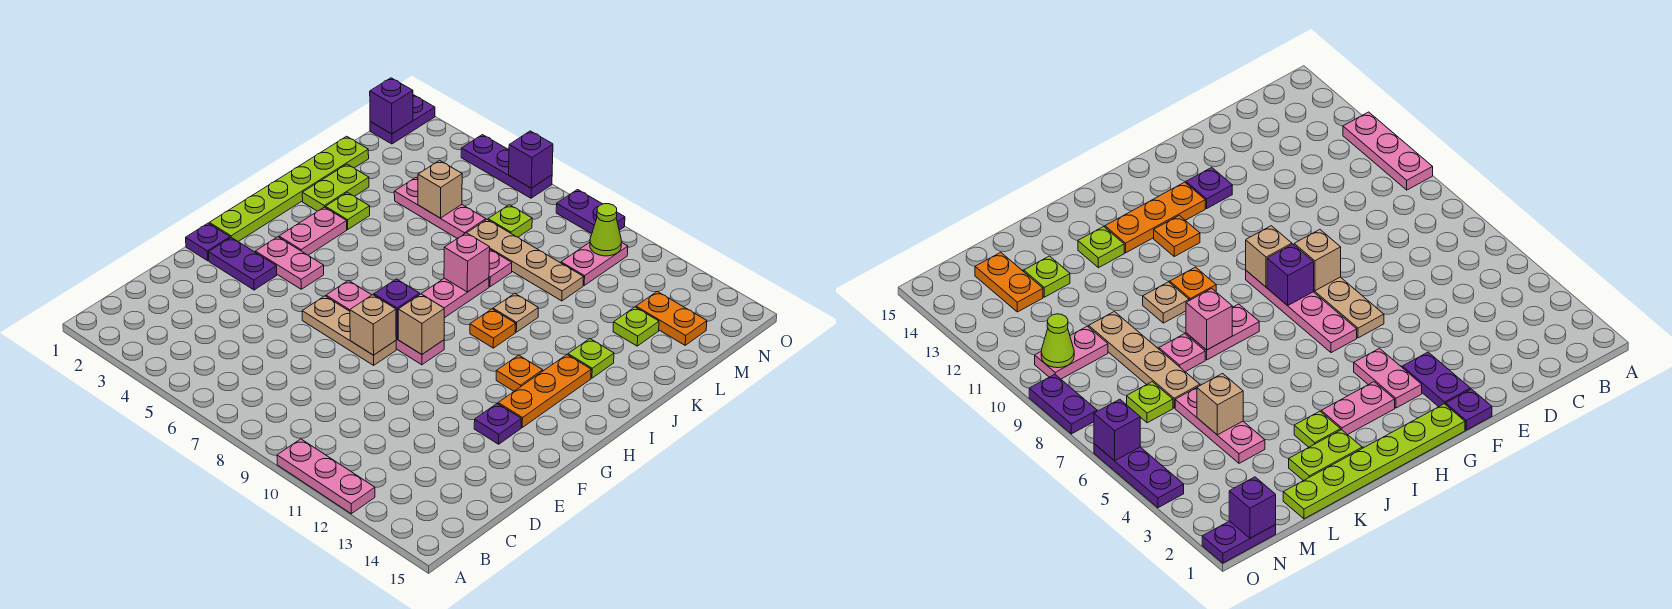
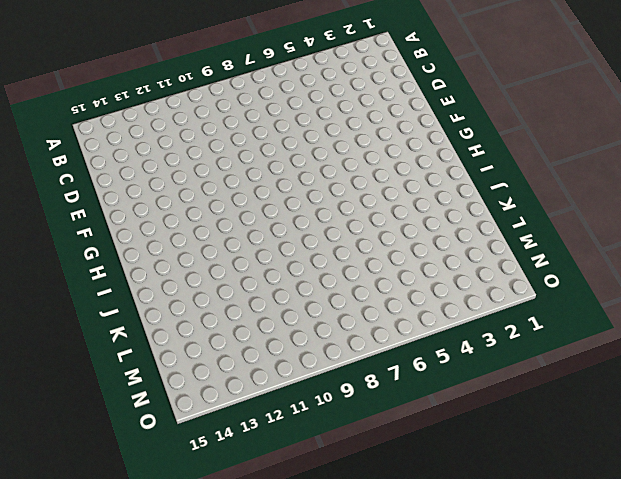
none -> pink 1x3 plate [277,439,375,514]
none -> purple 1x1 plate [186,223,230,261]
none -> purple 1x2 plate [209,238,277,290]
none -> tan 1x3 plate [302,296,396,365]

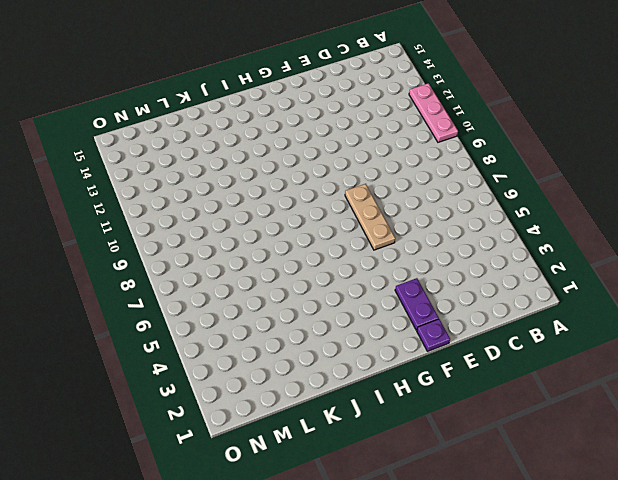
none -> purple 1x1 plate [474,404,521,444]
none -> lime 1x6 plate [209,136,369,241]
none -> pink 1x2 plate [255,237,324,289]
none -> pink 1x4 plate [326,281,444,365]

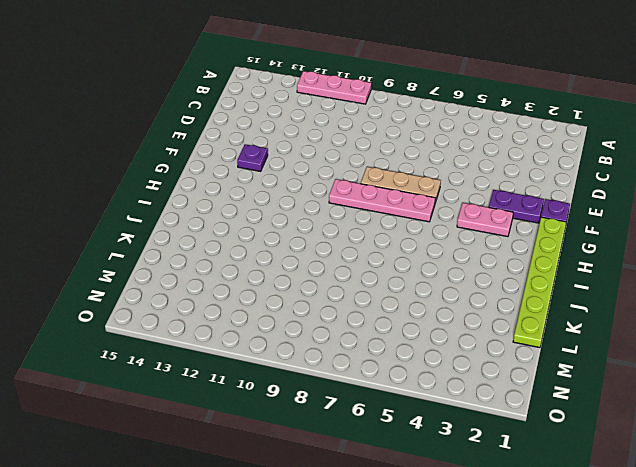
none -> orange 1x3 plate [498,355,591,427]
none -> pink 1x2 plate [279,207,347,255]
none -> orange 1x1 plate [496,355,543,391]
none -> pink 1x2 plate [421,278,489,318]

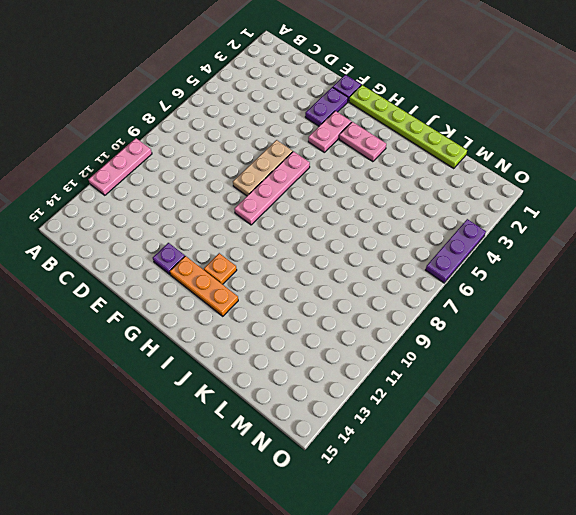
none -> pink 1x2 plate [421,278,489,318]
none -> orange 1x1 plate [470,309,516,348]
none -> lime 1x2 plate [302,164,369,211]
none -> lime 1x1 plate [326,192,370,229]

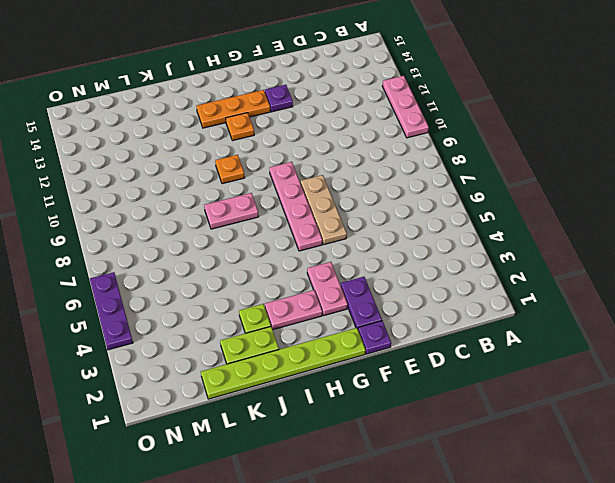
none -> tan 1x1 plate [493,293,538,332]
none -> lime 1x1 plate [568,339,614,378]
none -> pink 1x1 plate [489,250,512,287]
none -> pink 1x3 plate [394,178,486,238]

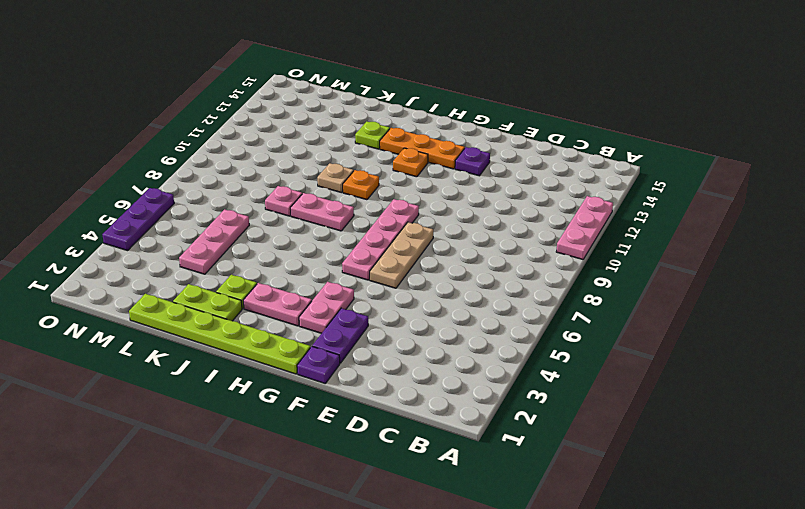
none -> tan 1x4 plate [467,220,584,301]
none -> lime 1x1 plate [613,307,659,346]
none -> lime 1x1 plate [488,205,532,237]
none -> pink 1x2 plate [561,242,628,285]

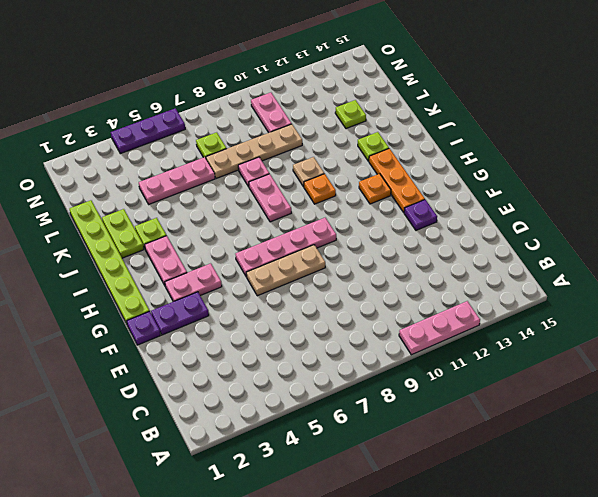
none -> orange 1x2 plate [636,292,707,345]
none -> purple 1x2 plate [370,95,435,144]
none -> purple 1x2 plate [556,190,625,234]
none -> tan 1x1 brick [350,295,396,355]

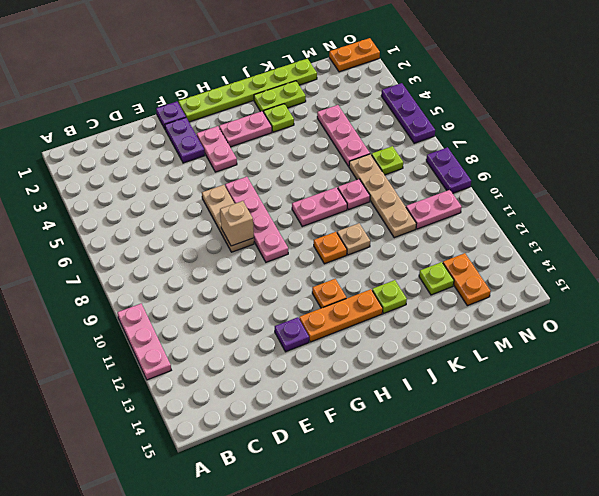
orange 1x2 plate [329,38,380,72] -> purple 1x2 plate [370,95,435,144]
none -> purple 1x1 brick [374,279,420,339]
none -> tan 1x1 brick [398,294,444,354]
none -> pink 1x1 brick [444,233,490,292]
none -> tan 1x1 brick [418,160,462,218]

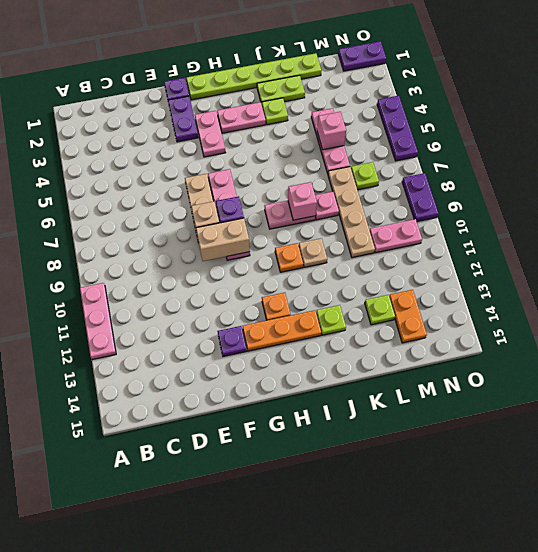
tan 1x2 brick [196,218,250,261] -> tan 1x1 brick [398,294,444,354]
pink 1x1 brick [317,112,346,150] -> tan 1x1 brick [418,160,462,218]
none -> purple 1x1 brick [370,78,413,134]
none -> lime 1x1 cone [590,204,622,256]
none -> purple 1x1 brick [509,131,553,188]

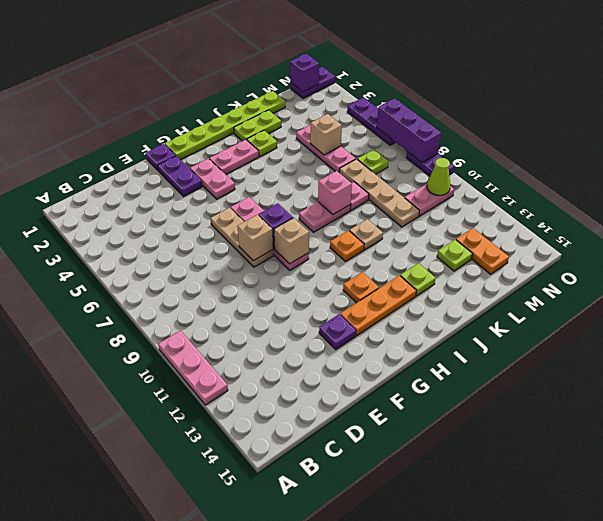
purple 1x3 brick [377,98,441,162] -> purple 1x1 brick [509,131,553,188]

